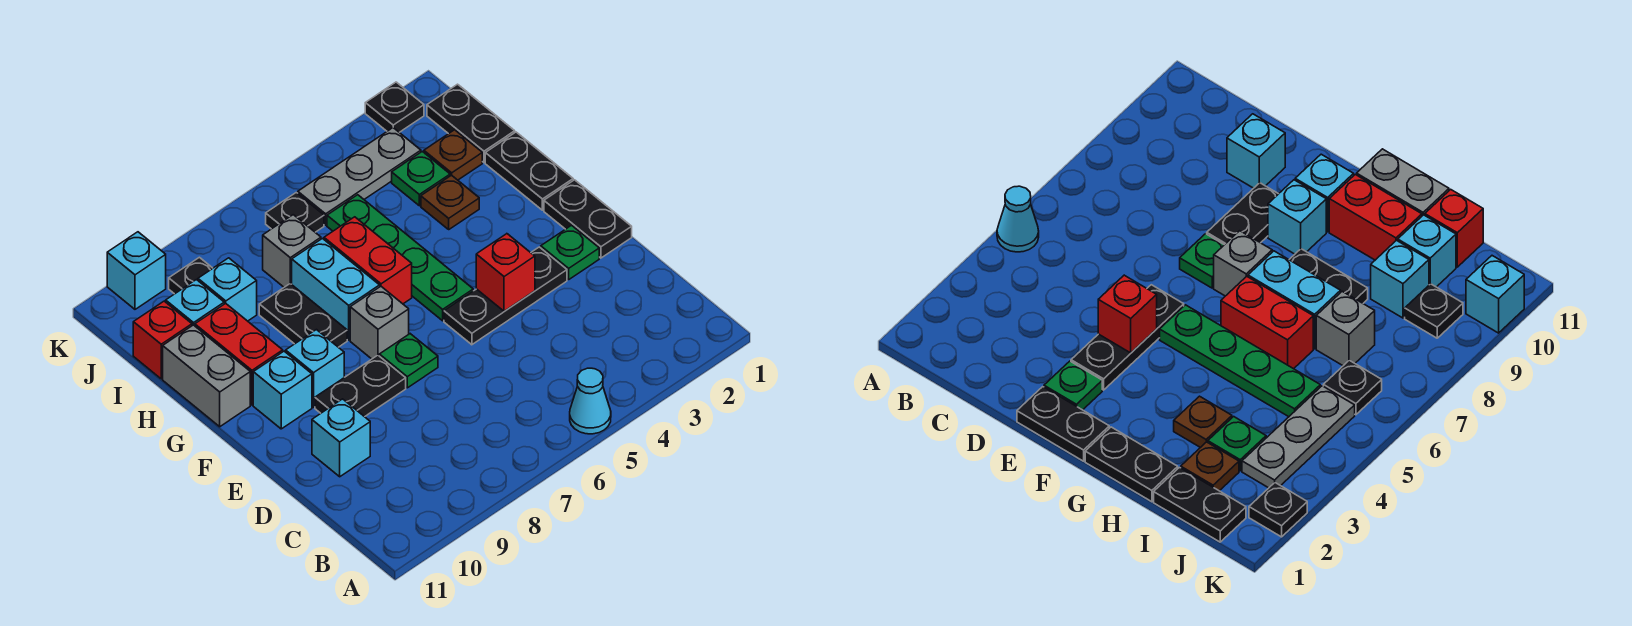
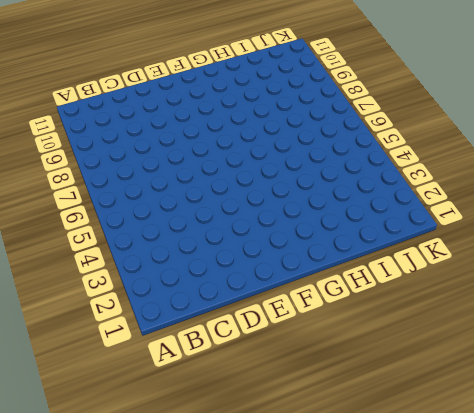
none -> cyan 1x1 cone [570,368,611,434]
none -> cyan 1x1 brick [312,399,370,477]
none -> black 1x2 plate [544,180,632,258]
none -> green 1x1 plate [541,225,599,280]

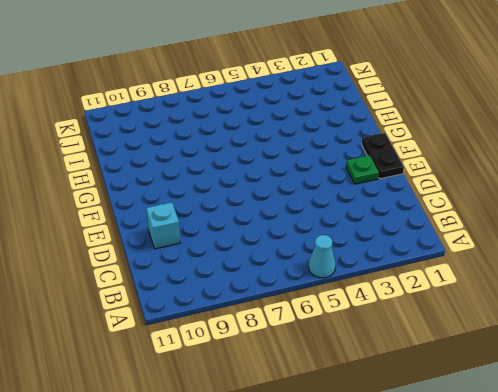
none -> black 1x3 plate [444,247,567,345]
none -> green 1x1 plate [379,334,438,388]
none -> black 1x2 plate [315,355,406,417]
none -> green 1x4 plate [327,195,473,321]

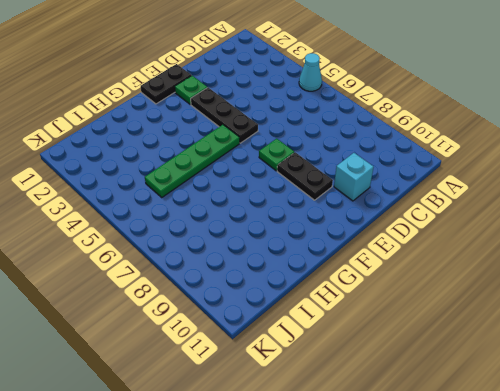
none -> grey 1x1 brick [350,286,409,359]
none -> cyan 1x1 brick [286,330,344,407]
none -> cyan 1x1 brick [253,351,312,429]
none -> black 1x2 plate [485,132,573,210]

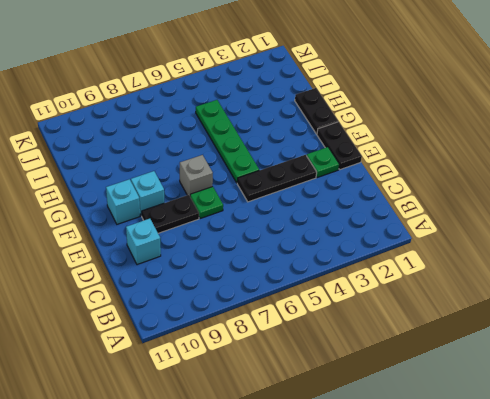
none -> cyan 1x1 cone [570,368,611,434]
none -> red 1x2 brick [324,217,412,304]
none -> cyan 1x2 brick [292,239,380,340]
none -> black 1x2 plate [259,284,347,347]

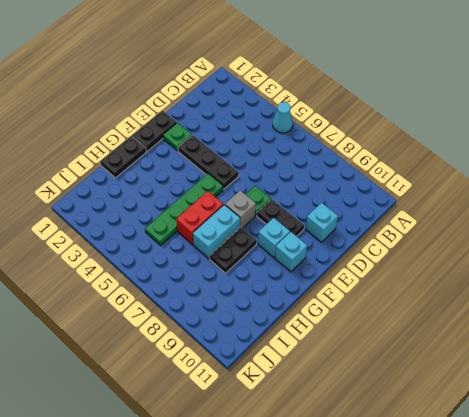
none -> red 1x2 brick [195,303,283,405]
none -> grey 1x2 brick [163,325,250,427]
none -> brown 1x1 plate [421,175,479,229]
none -> black 1x2 plate [427,84,515,162]

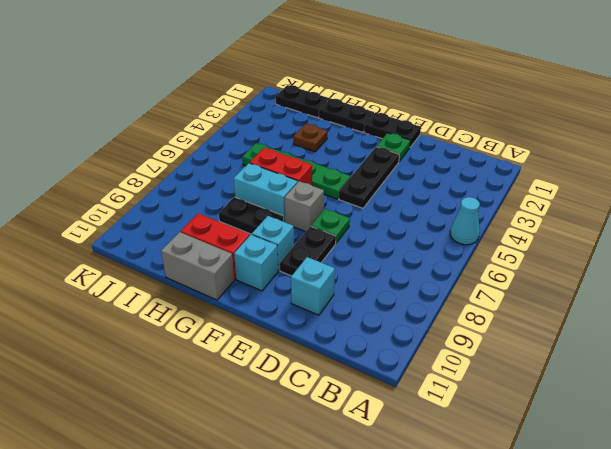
none -> brown 1x1 plate [424,130,482,180]
none -> green 1x1 plate [392,151,450,206]
none -> grey 1x1 brick [263,215,321,287]
none -> cyan 1x1 brick [198,258,257,321]

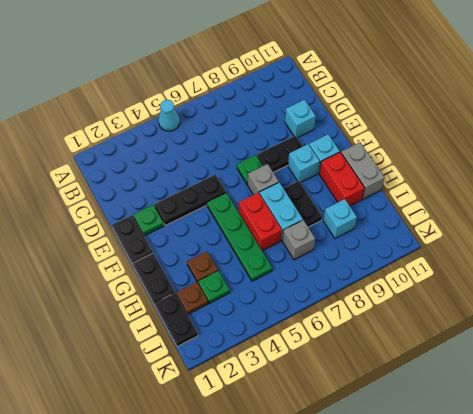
none -> cyan 1x1 brick [166,280,224,326]
none -> red 1x1 brick [133,301,192,379]
none -> grey 1x3 plate [298,128,421,225]
none -> black 1x1 plate [266,193,324,232]

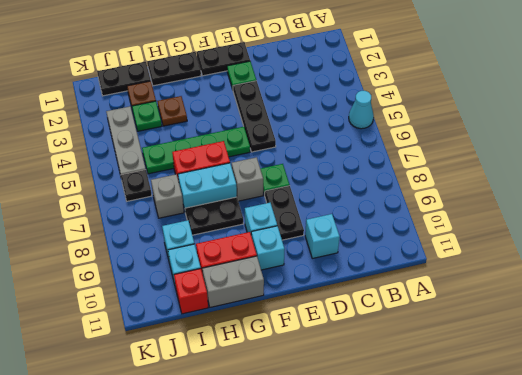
none -> black 1x1 plate [169,257,213,294]
none -> black 1x1 plate [365,82,424,132]
none -> cyan 1x1 brick [107,232,166,309]
none -> red 1x1 brick [476,234,535,311]

